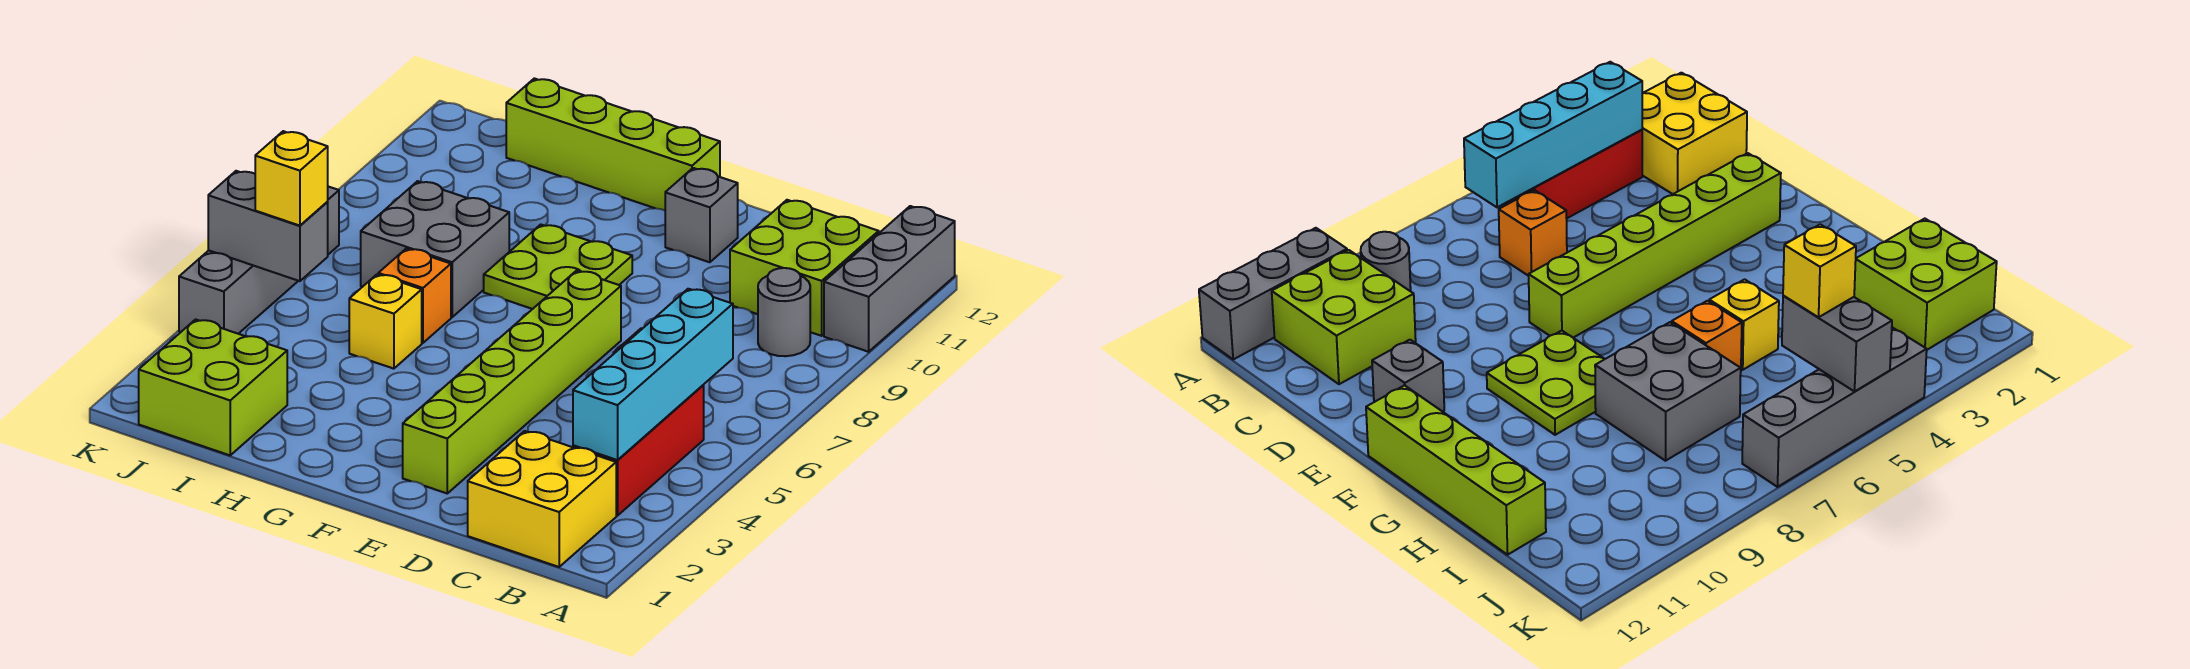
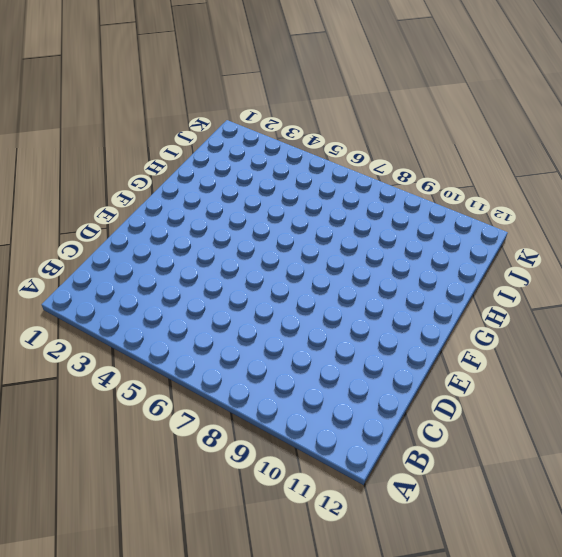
none -> grey 1x3 brick [824,206,955,352]
none -> yellow 2x2 brick [468,431,616,567]
none -> red 1x3 brick [573,385,704,516]

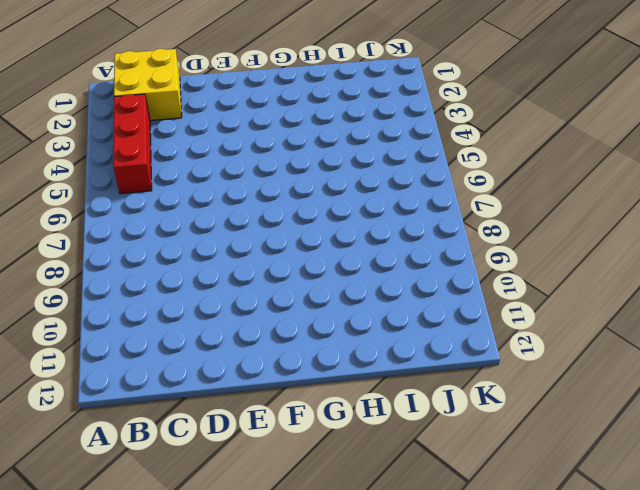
none -> grey 1x3 brick [824,206,955,352]
none -> grey 1x1 round brick [758,268,810,356]
none -> lime 2x2 brick [730,200,879,336]

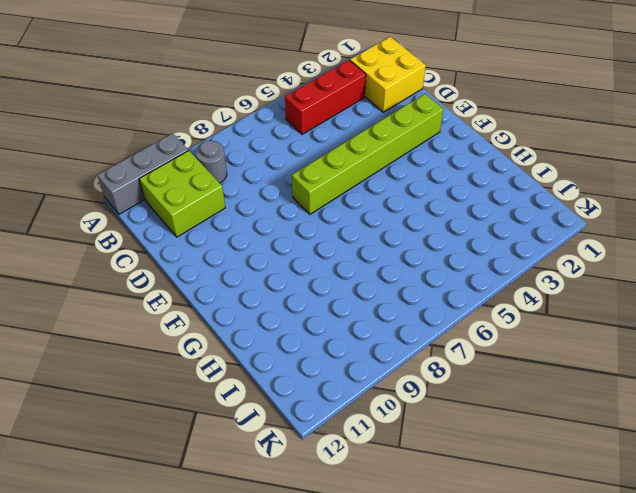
none -> orange 1x1 brick [1499,190,1567,276]
none -> grey 1x1 brick [665,168,738,262]
none -> lime 2x2 plate [484,225,632,309]

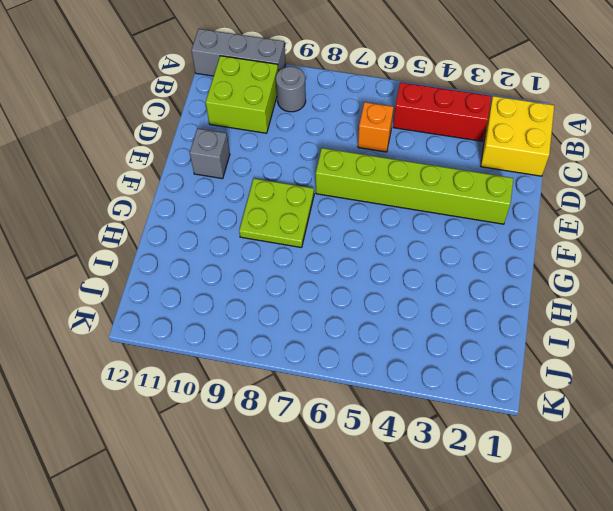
none -> lime 1x4 brick [506,78,720,210]
none -> yellow 1x1 brick [349,274,422,369]
none -> orange 1x1 brick [378,249,451,343]

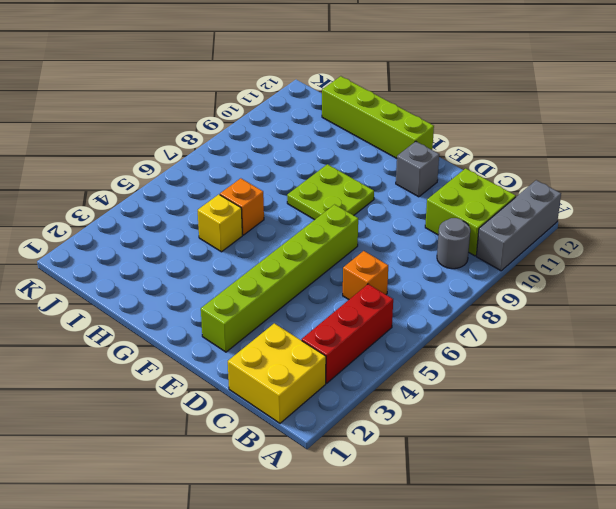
none -> grey 2x2 brick [361,181,509,317]
none -> lime 2x2 brick [139,319,287,455]
none -> grey 1x4 brick [179,187,339,334]

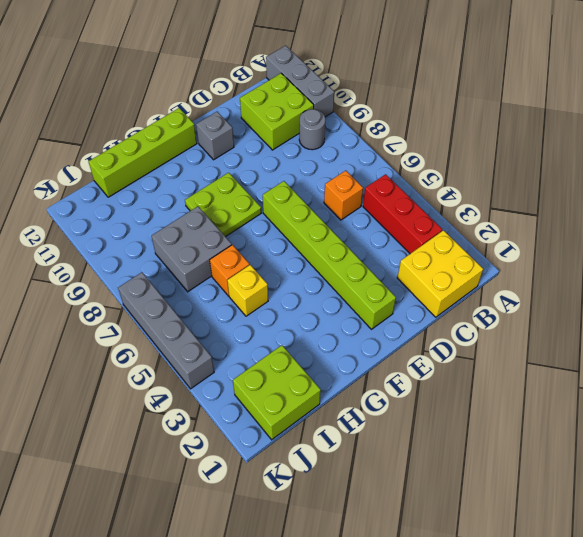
none -> cyan 1x4 brick [573,289,733,460]
none -> grey 1x2 brick [208,171,328,281]
none -> yellow 1x1 brick [255,131,328,226]

